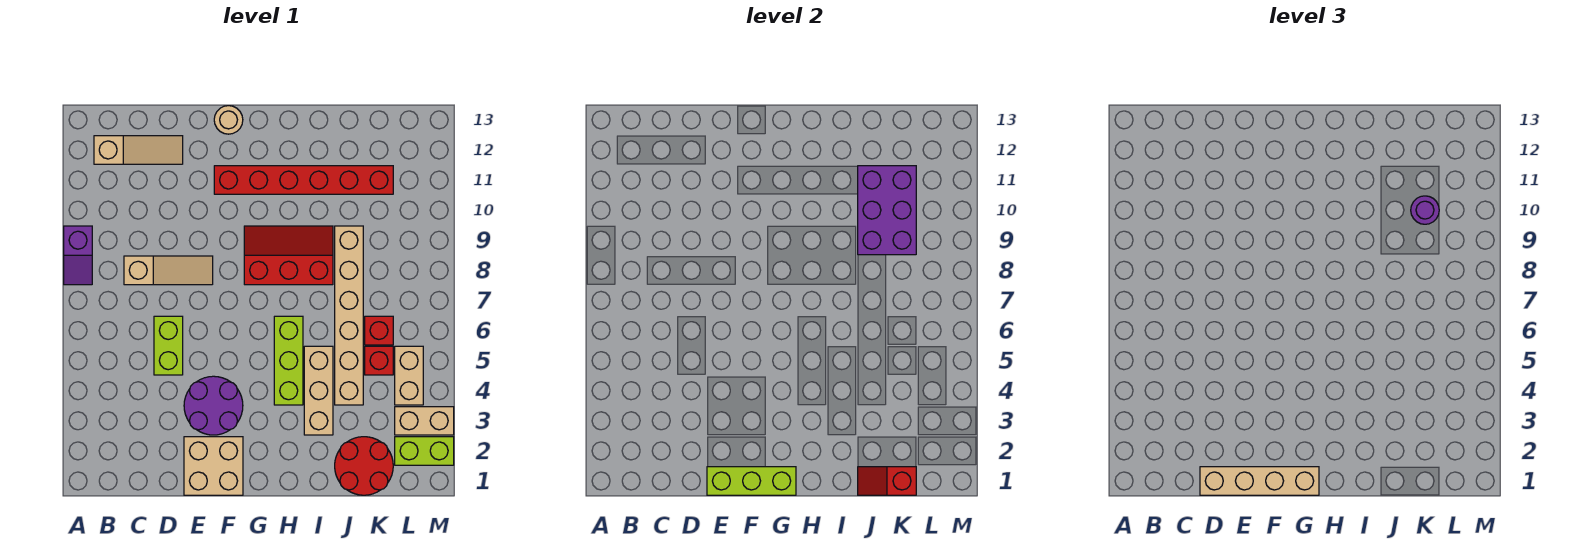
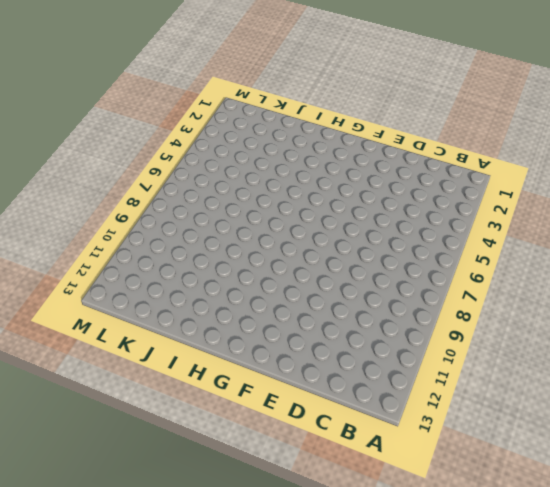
none -> purple 1x2 slope [64,226,92,285]
none -> tan 1x3 slope [94,136,183,164]
none -> tan 1x3 slope [124,256,213,285]

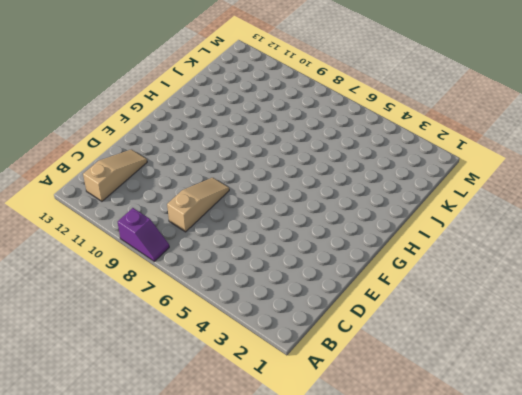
none -> lime 1x2 brick [154,316,183,375]
none -> tan 2x2 brick [184,437,243,495]
none -> purple 2x2 round brick [184,376,243,435]

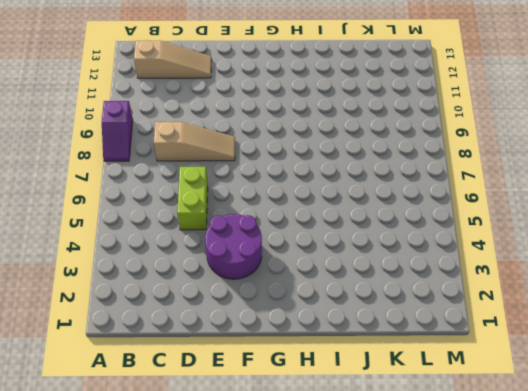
none -> tan 2x2 brick [184,437,243,495]
none -> red 1x6 brick [214,166,393,194]
none -> tan 1x1 round brick [214,106,243,134]

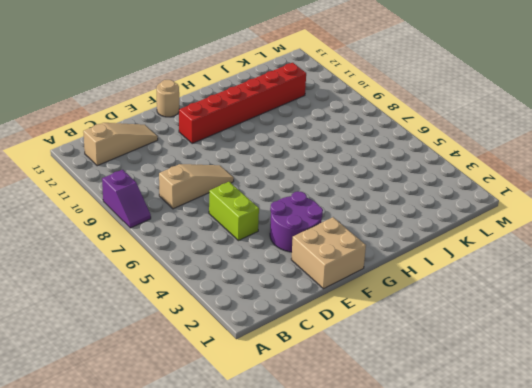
none -> red 2x3 slope [244,226,333,285]
none -> lime 1x3 brick [274,316,303,405]
none -> tan 1x3 brick [304,346,333,435]

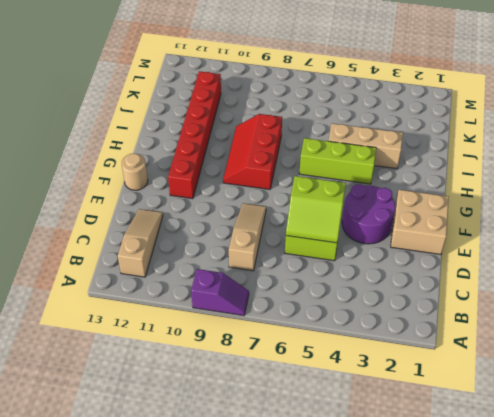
lime 2x2 slope [286,176,346,243] -> none
none -> red 2x2 round brick [335,437,393,495]
none -> tan 1x6 brick [335,226,363,405]
none -> red 1x1 brick [365,346,393,375]

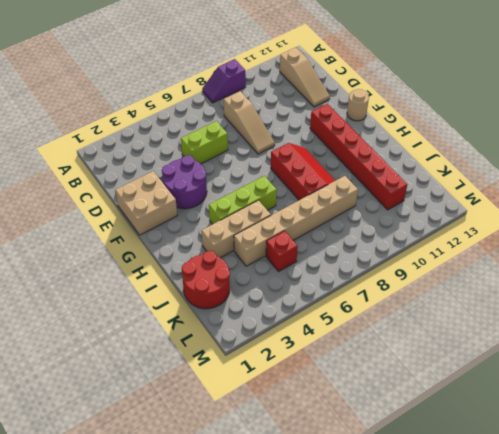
none -> red 1x1 brick [365,316,393,345]
none -> lime 1x2 brick [395,437,454,465]
none -> tan 1x2 brick [395,407,454,435]

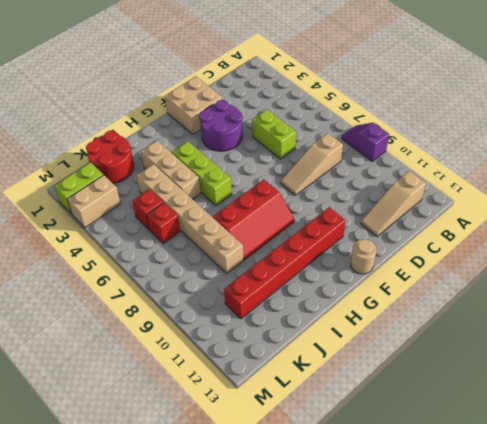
none -> tan 1x2 brick [395,346,423,405]
none -> lime 1x3 brick [707,467,796,495]
none -> red 1x2 slope [858,467,916,495]

